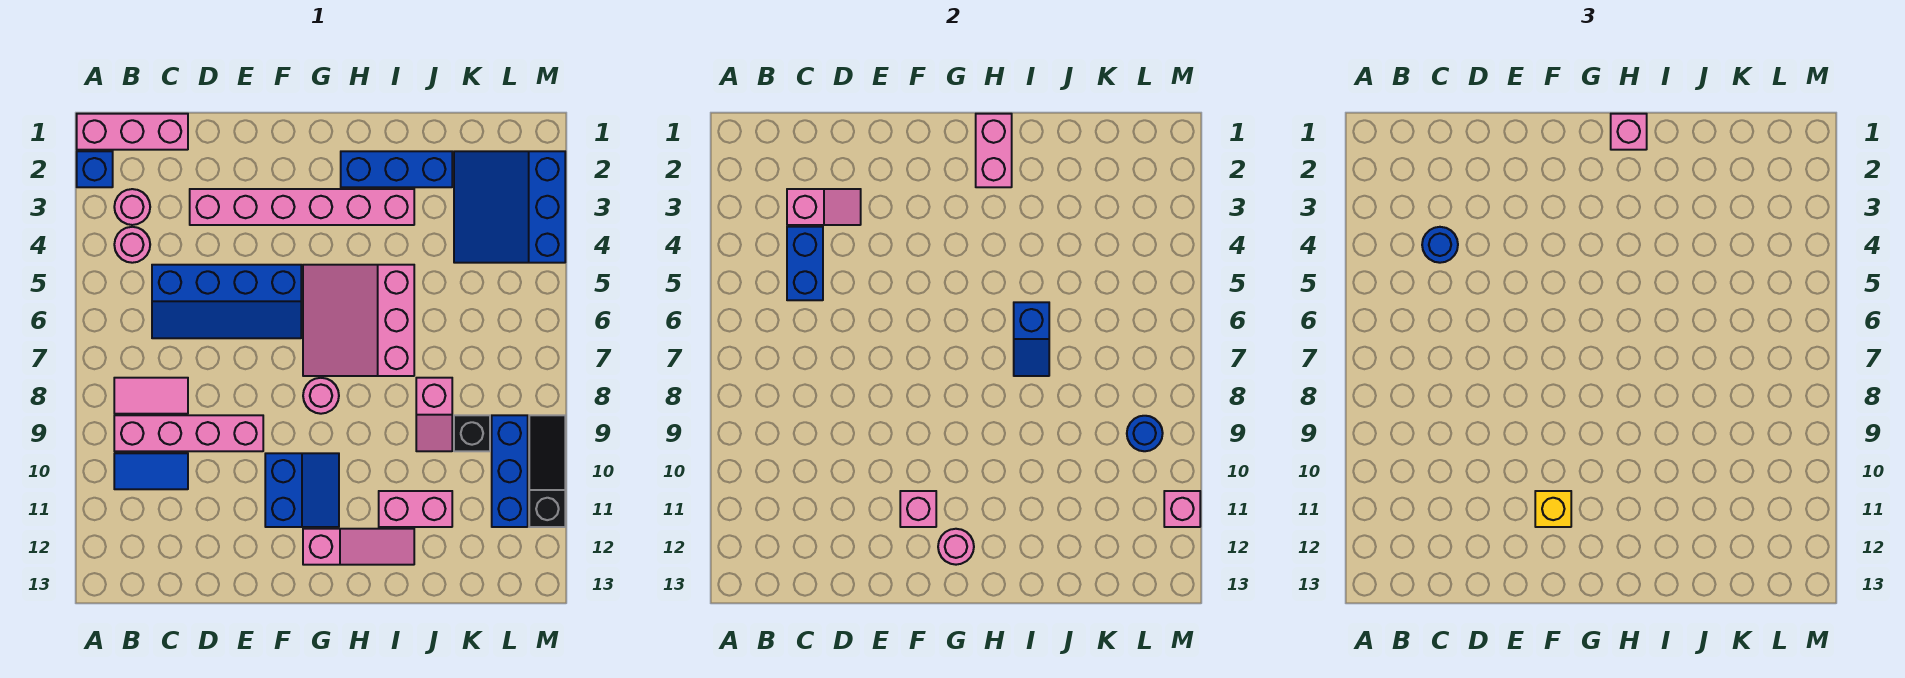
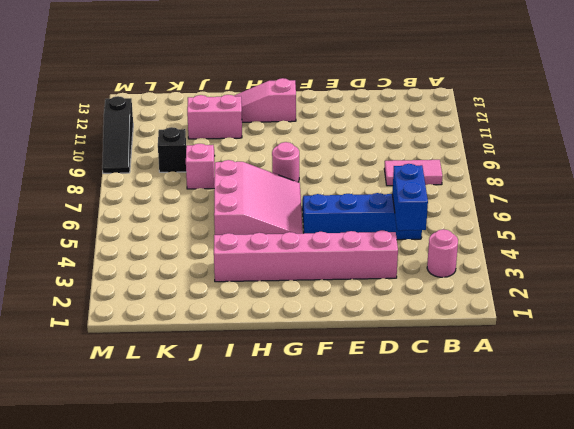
none -> pink 1x3 brick [77,114,188,150]
none -> blue 1x1 brick [77,151,113,187]
none -> pink 1x1 round brick [114,227,150,263]
none -> pink 1x4 brick [114,415,263,451]

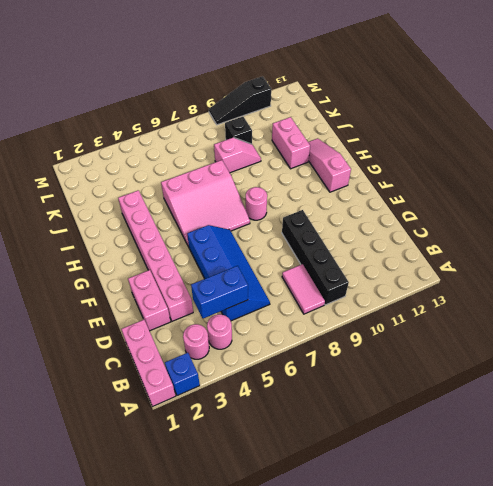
black 1x4 brick [282,210,349,305] -> pink 1x4 brick [114,415,263,451]
pink 1x2 brick [128,270,171,331] -> pink 1x2 brick turned to [976,114,1012,187]
none -> blue 1x2 tile [114,453,188,489]
none -> blue 2x2 slope [265,453,339,527]
none -> blue 1x3 brick [341,151,452,187]
none -> blue 3x3 slope [454,151,565,263]

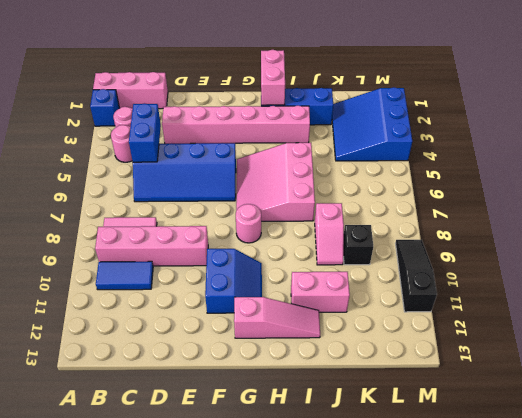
none -> blue 1x3 brick [492,415,528,527]
none -> pink 1x2 slope [787,189,861,225]
none -> pink 1x1 brick [900,491,936,527]
none -> pink 1x1 round brick [938,529,974,565]

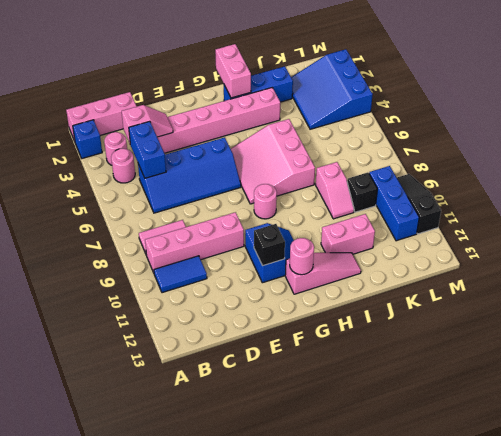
black 1x1 brick [254,224,285,266] -> pink 1x1 brick [900,491,936,527]
none -> blue 1x2 slope [1014,302,1049,376]
none -> blue 1x1 round brick [1127,416,1163,451]
none -> pink 1x1 brick [1164,491,1200,527]
none -> blue 1x1 round brick [1422,227,1458,263]

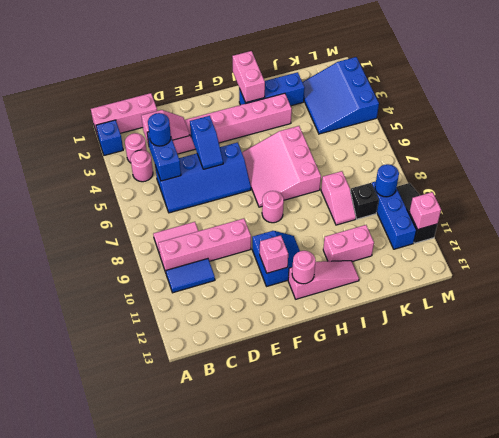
blue 1x2 slope [190,116,223,169] -> blue 1x2 slope moved to [1014,302,1049,376]
none -> yellow 1x1 brick [1535,491,1571,527]
none -> pink 1x1 brick [1611,114,1647,150]

